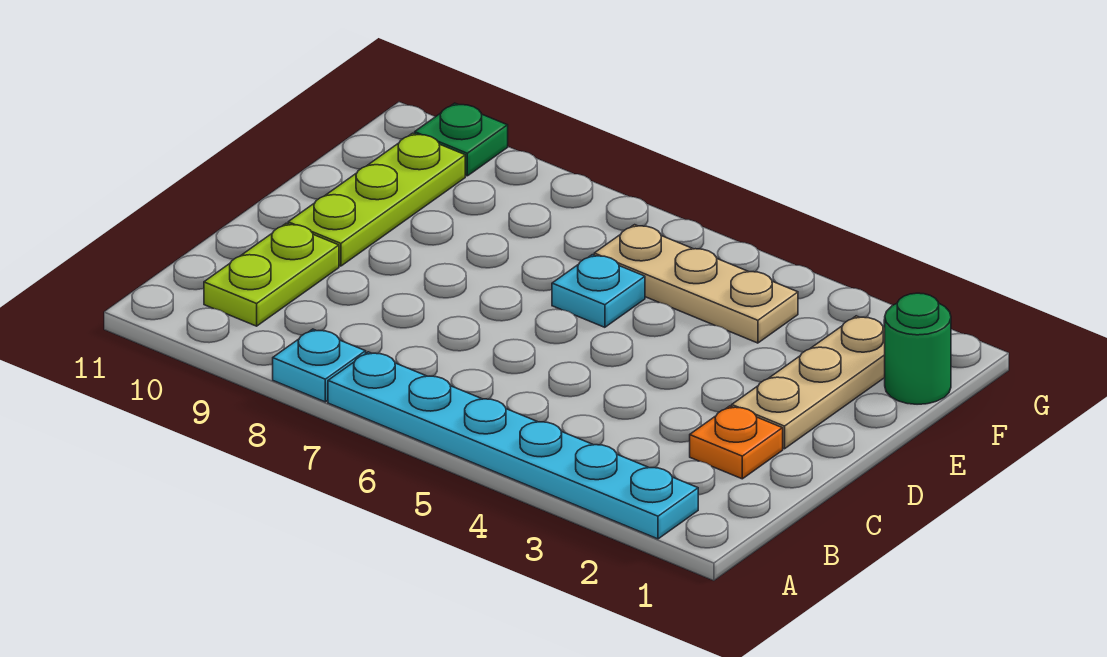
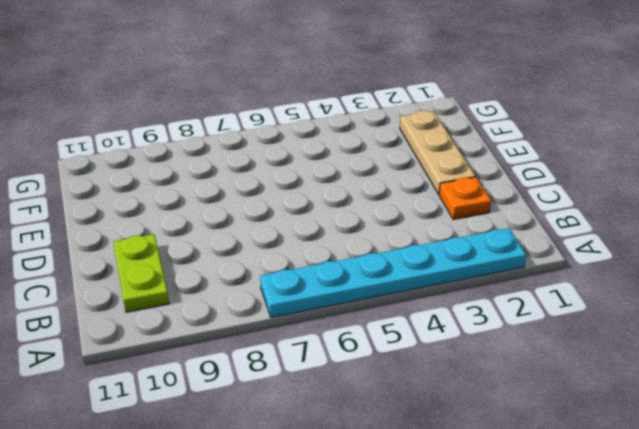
none -> cyan 1x1 plate [273,329,366,402]
none -> lime 1x3 plate [288,133,465,266]

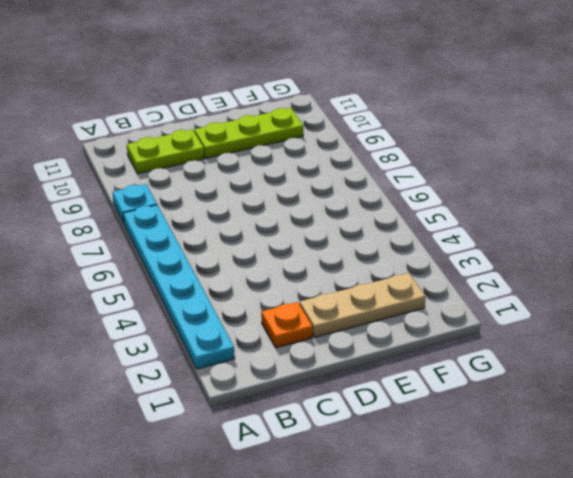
none -> cyan 1x1 plate [552,255,645,327]
none -> green 1x1 round brick [885,293,951,404]

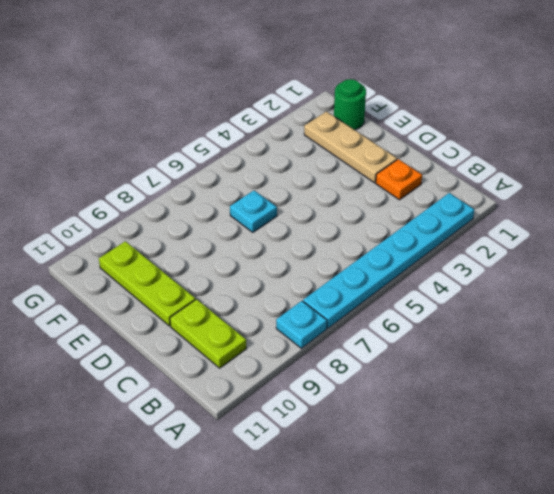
none -> tan 1x3 plate [594,225,798,343]
none -> green 1x1 plate [415,103,508,176]

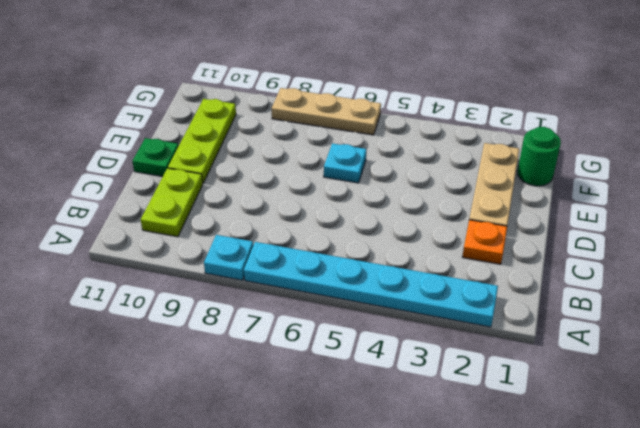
green 1x1 plate [132,138,179,177] -> green 1x1 plate moved to [415,103,508,176]
tan 1x3 plate [272,88,381,135] -> tan 1x3 plate moved to [594,225,798,343]

